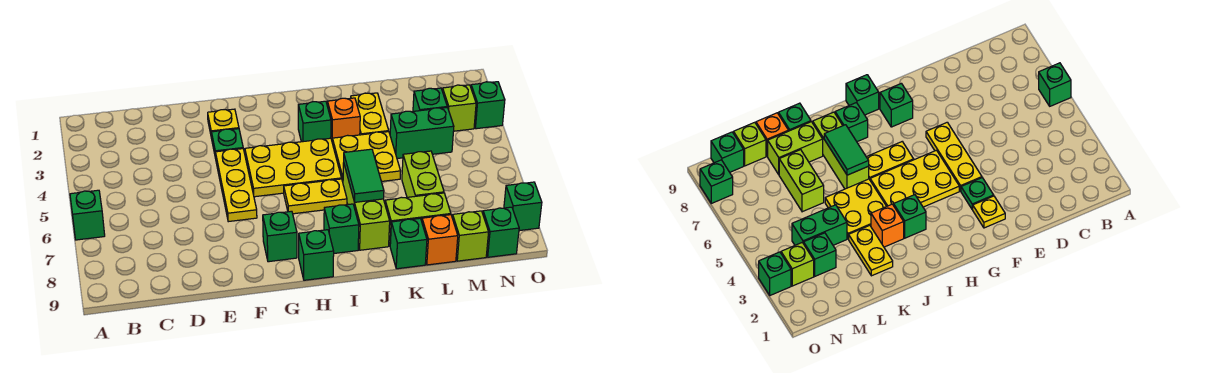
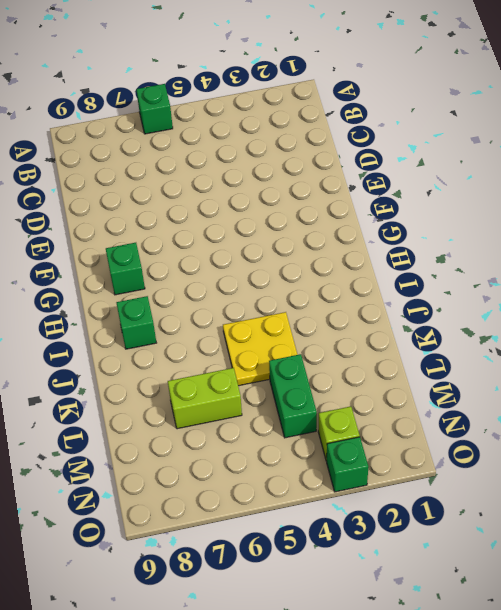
none -> yellow 1x1 plate [208,109,239,138]
none -> green 1x1 plate [211,129,243,158]
none -> yellow 1x3 plate [215,149,257,222]

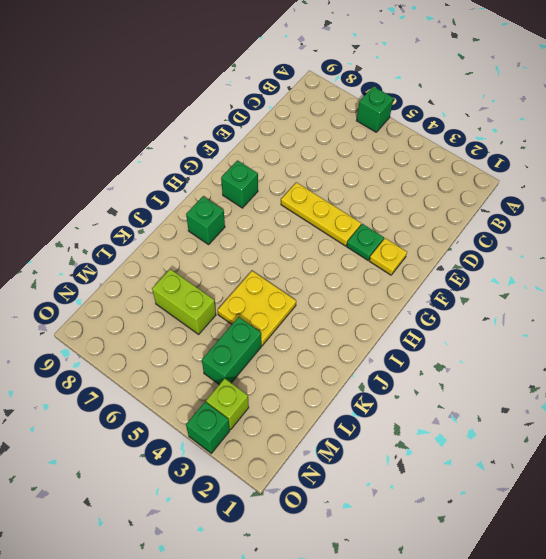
none -> yellow 2x3 plate [245,138,341,197]
none -> yellow 1x2 plate [284,179,347,214]
none -> green 1x1 brick [299,230,334,280]

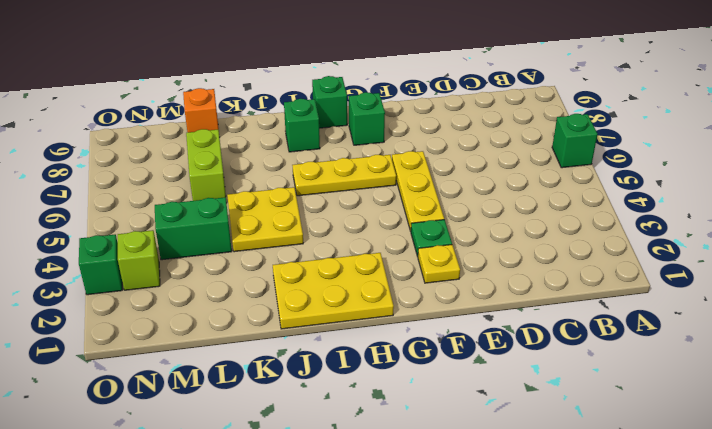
yellow 1x3 plate [292,155,396,196] -> yellow 1x2 plate [284,179,347,214]
yellow 2x3 plate [273,253,394,329] -> yellow 2x3 plate moved to [245,138,341,197]
none -> green 1x1 brick [298,101,331,142]
none -> orange 1x1 brick [327,98,360,140]
none -> lime 1x3 brick [343,163,390,250]

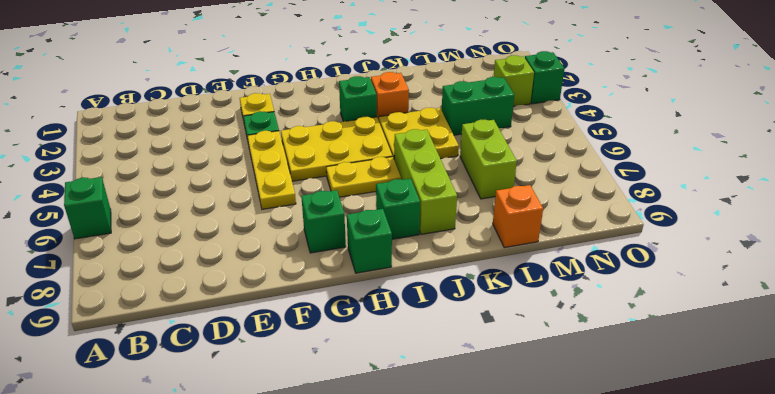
none -> yellow 1x2 plate [351,93,389,135]
none -> lime 1x2 brick [385,193,451,245]
none -> green 1x1 brick [390,218,427,269]

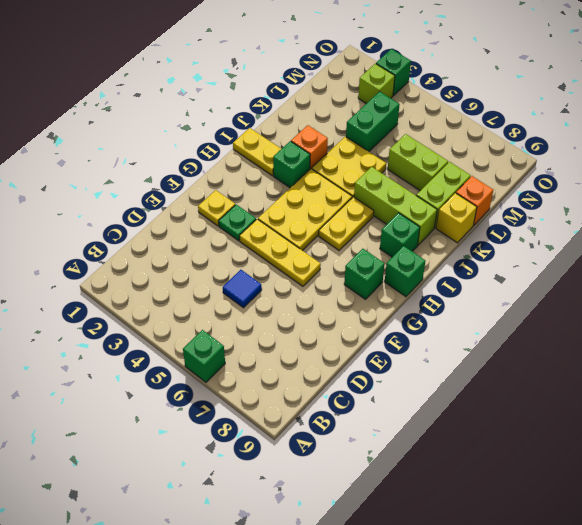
blue 1x1 tile [223,270,262,308] -> none
yellow 1x2 plate [233,128,281,176] -> yellow 1x2 plate moved to [351,93,389,135]
yellow 1x1 brick [436,193,477,243] -> green 1x1 brick [390,218,427,269]
none -> green 1x1 brick [413,88,447,111]
none -> lime 1x1 brick [452,211,489,261]
none -> green 1x1 brick [483,207,519,257]

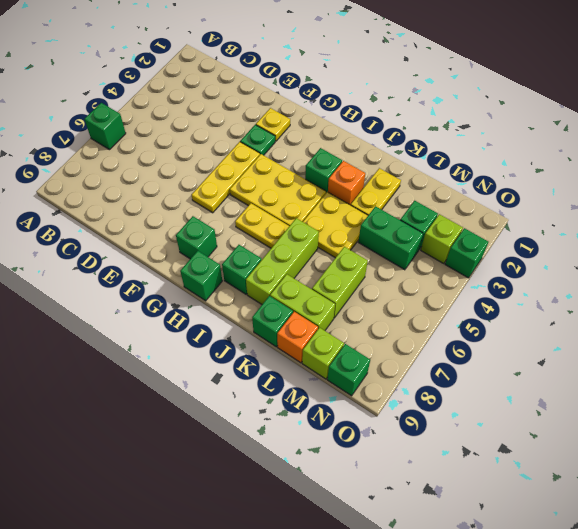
none -> green 1x1 brick [504,182,542,231]
none -> green 1x2 tile [344,149,384,202]

